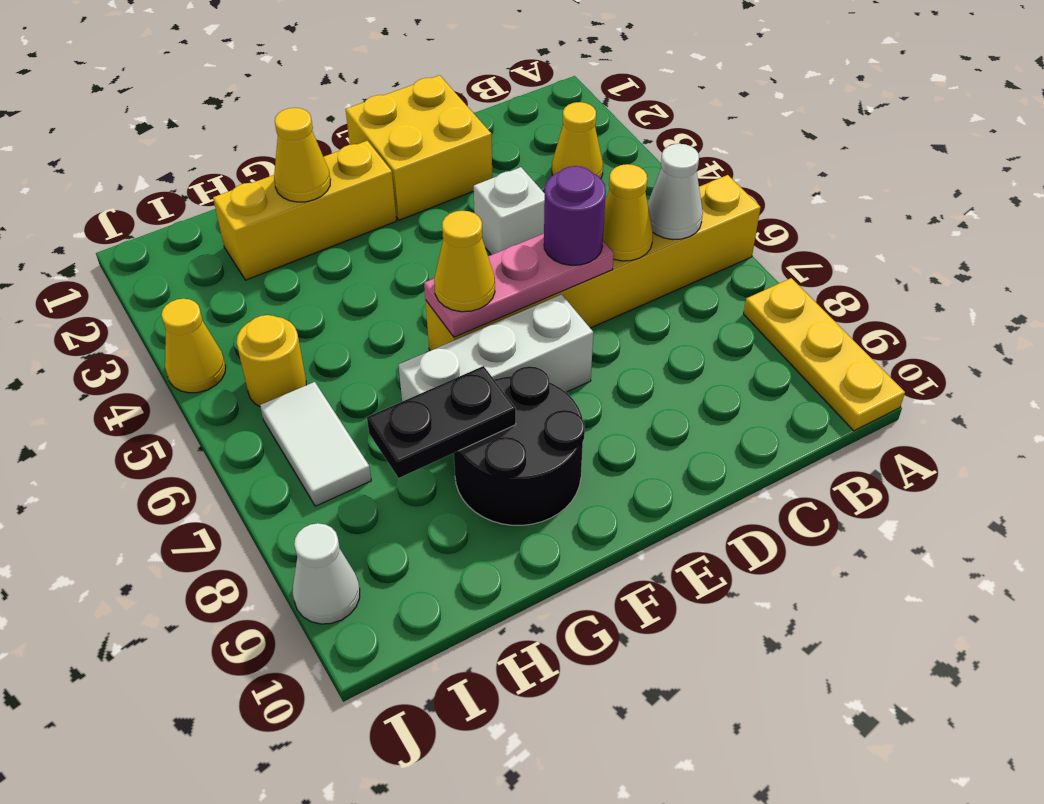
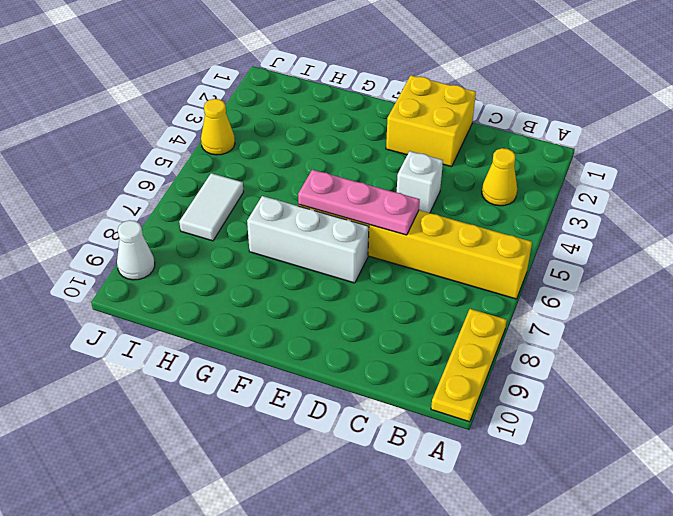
none -> yellow 1x3 brick [213,141,396,280]
none -> black 2x2 round brick [454,366,585,525]
none -> yellow 1x1 round brick [237,315,306,406]

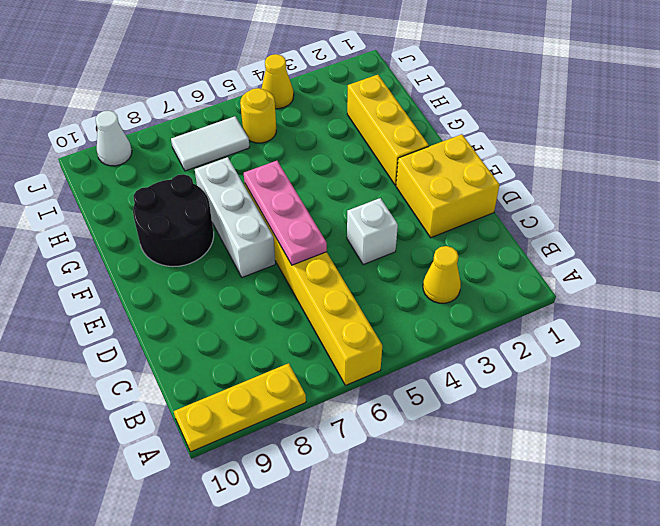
none -> white 1x1 cone [648,144,703,239]
none -> yellow 1x1 cone [603,164,653,261]
none -> yellow 1x1 cone [274,108,331,202]

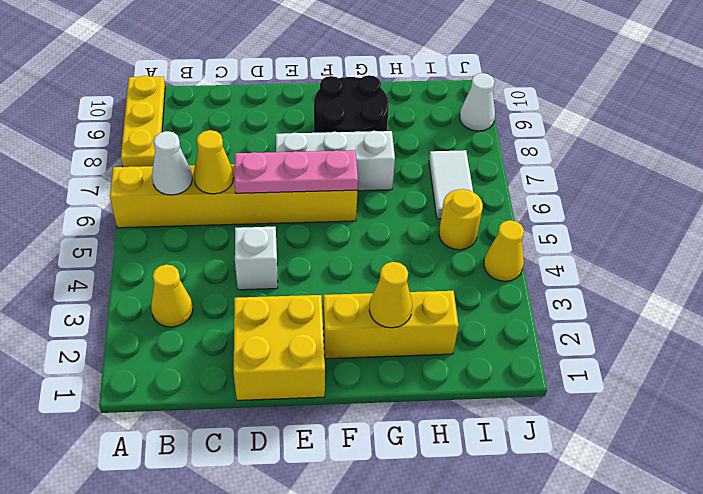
none -> black 1x2 plate [367,366,516,478]
none -> purple 1x1 round brick [544,166,606,265]
none -> yellow 1x1 cone [434,211,495,312]

